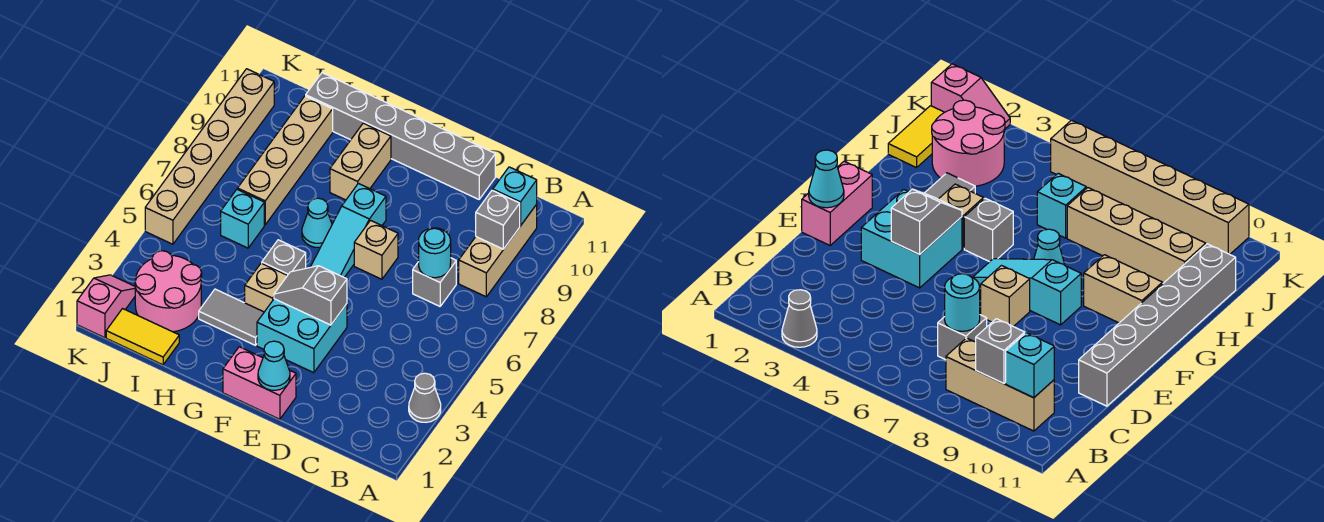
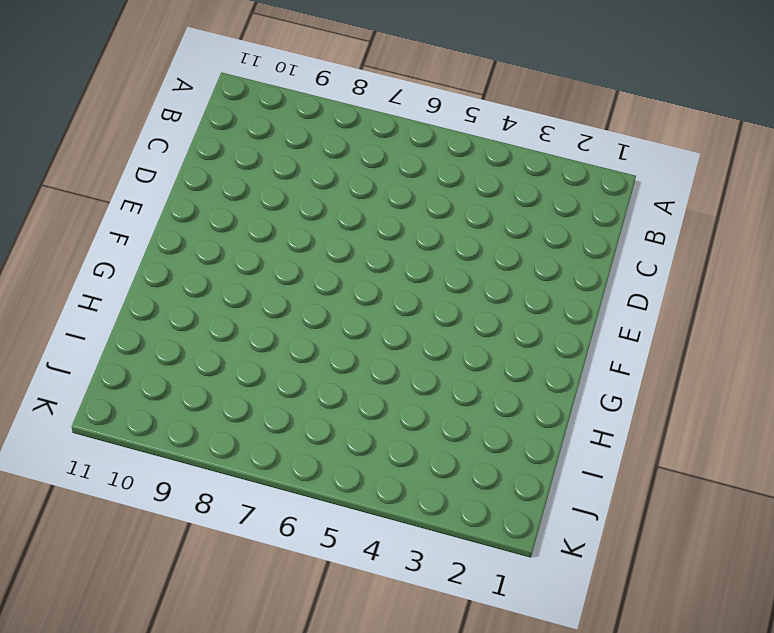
none -> grey 1x1 cone [409,373,441,422]
none -> tan 1x3 brick [459,205,537,297]
none -> grey 1x1 brick [413,258,456,306]

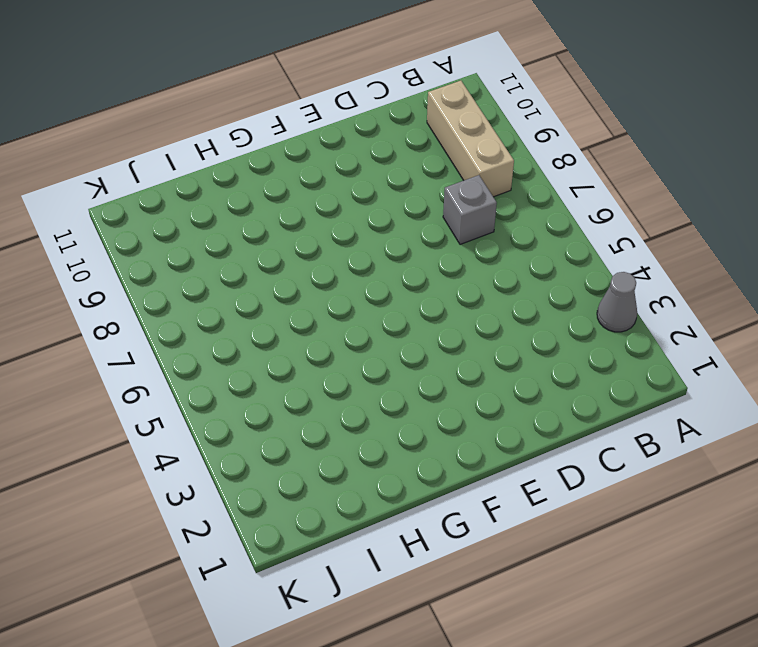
none -> grey 1x6 brick [306,73,495,199]
none -> pink 1x2 brick [223,347,296,419]
none -> cyan 2x2 brick [257,299,347,373]

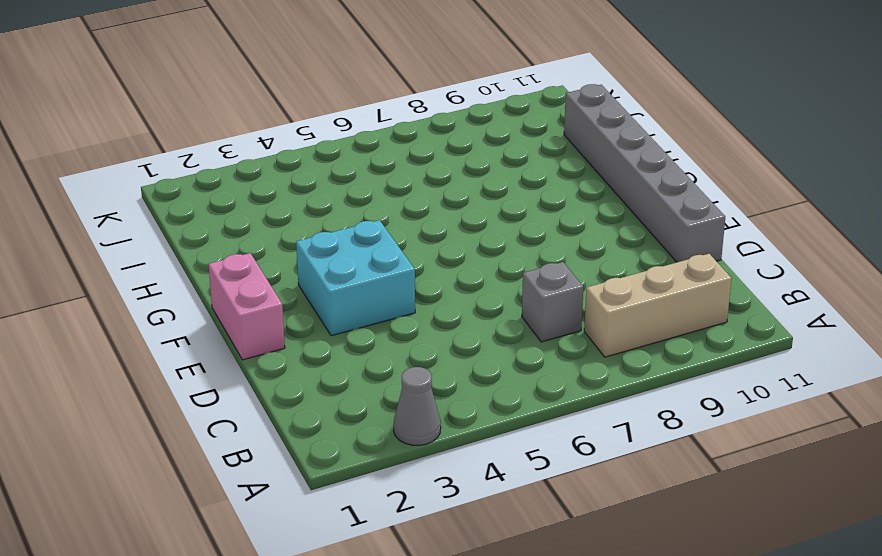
none -> tan 1x1 brick [354,220,398,279]
none -> cyan 1x3 slope [311,183,386,277]
none -> grey 1x2 tile [199,289,264,345]

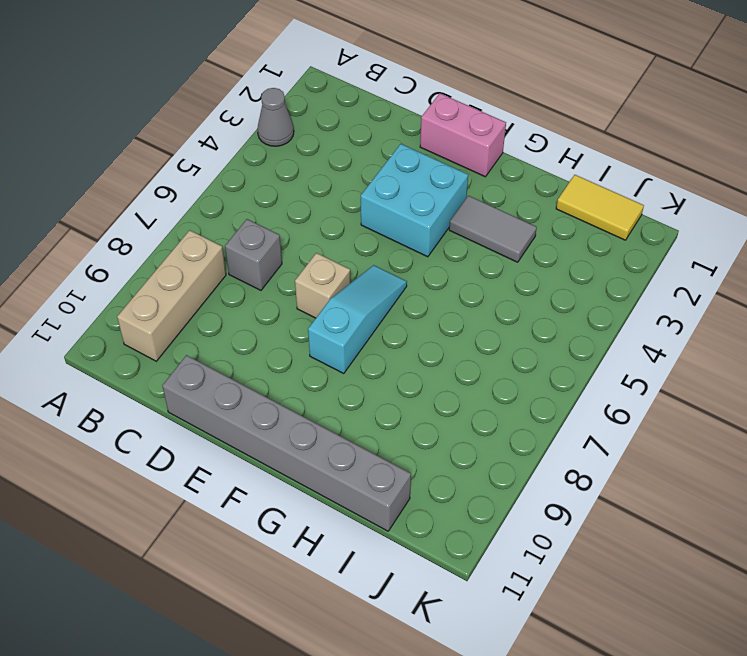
none -> tan 1x1 brick [245,263,287,312]
none -> grey 1x1 brick [262,240,306,275]
none -> cyan 1x1 cone [302,198,332,247]

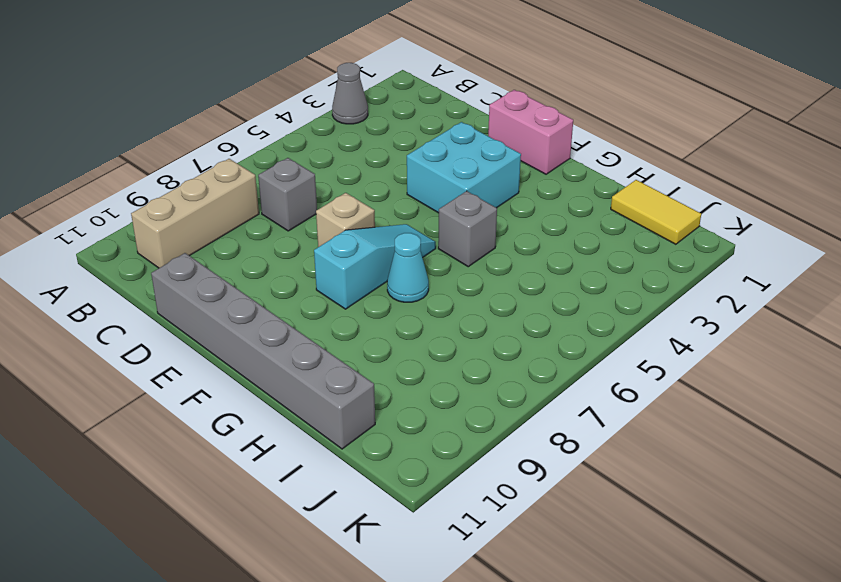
none -> grey 1x2 tile [199,289,264,345]
none -> tan 1x1 brick [245,263,287,312]
none -> tan 1x2 brick [330,123,391,200]

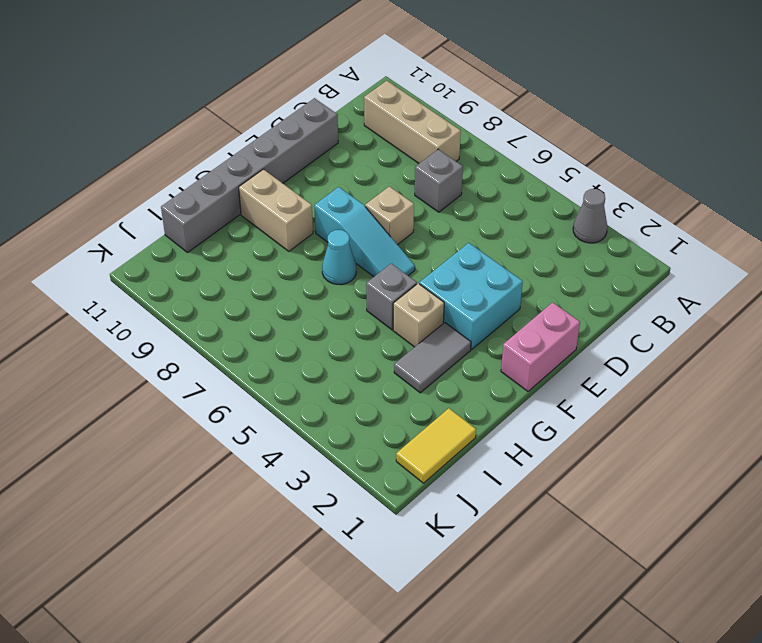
none -> pink 2x2 round brick [135,251,202,332]
none -> cyan 1x1 brick [221,189,264,248]
none -> tan 1x4 brick [238,96,333,225]

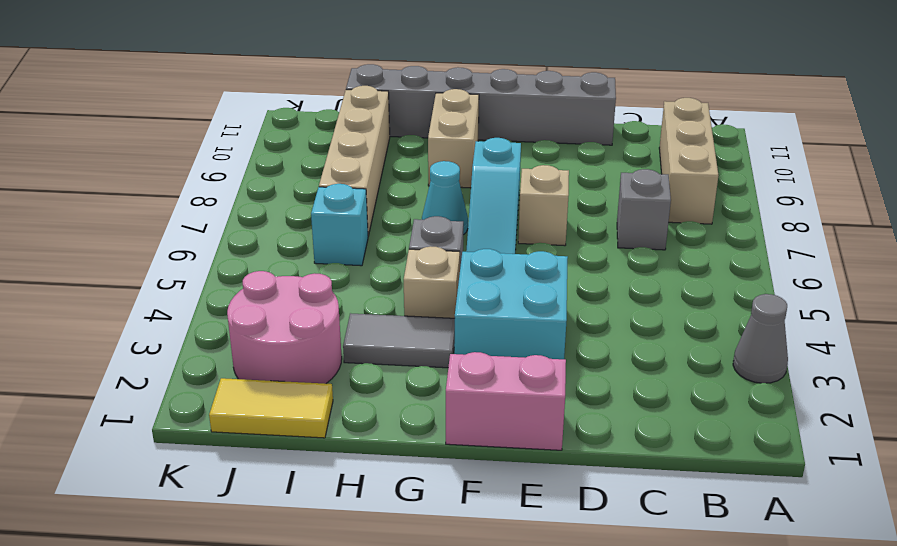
none -> pink 1x2 slope [77,275,135,338]
none -> tan 1x6 brick [145,69,274,244]
none -> grey 1x1 brick [475,190,520,249]

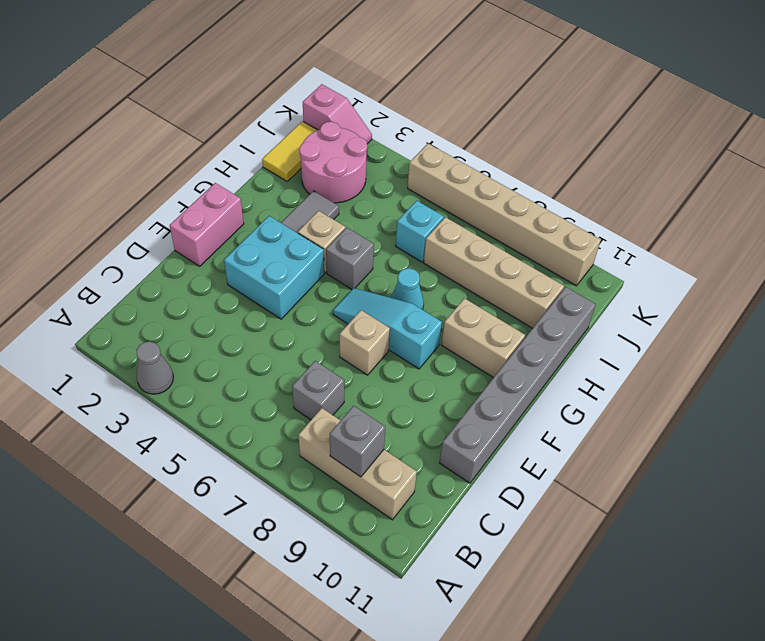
none -> cyan 1x1 brick [493,167,537,226]
none -> cyan 1x1 round brick [419,228,451,278]
none -> cyan 1x1 cone [258,341,290,390]

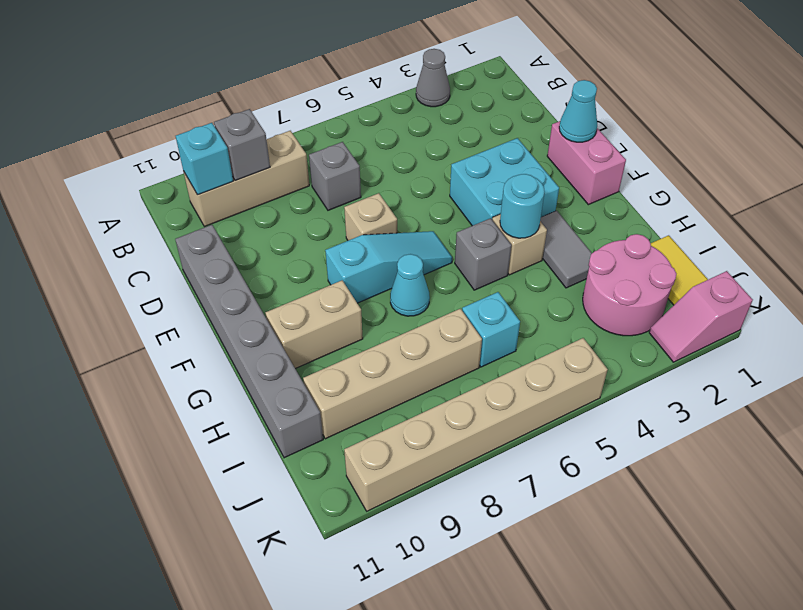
cyan 1x1 round brick [500,174,545,238] -> cyan 1x1 round brick moved to [419,228,451,278]
none -> grey 1x2 slope [274,266,347,325]

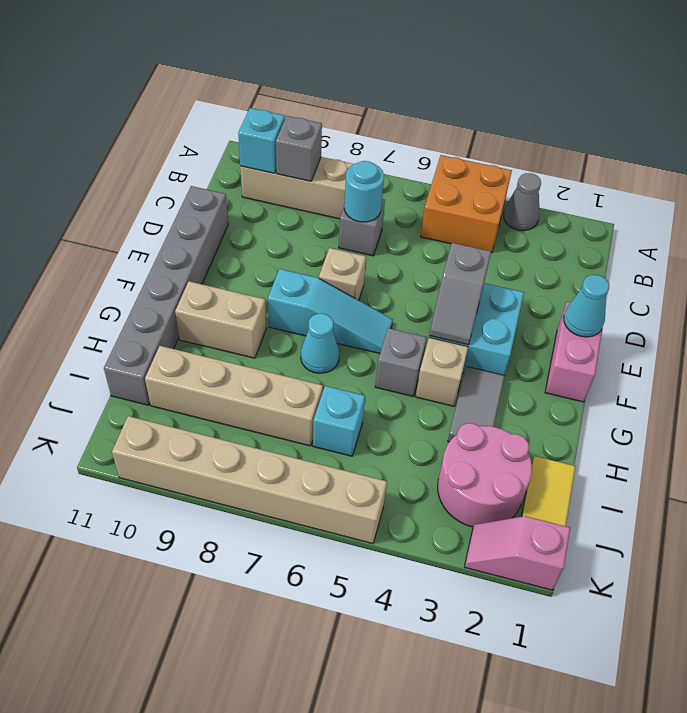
orange 2x2 brick [421,155,512,253] -> none

